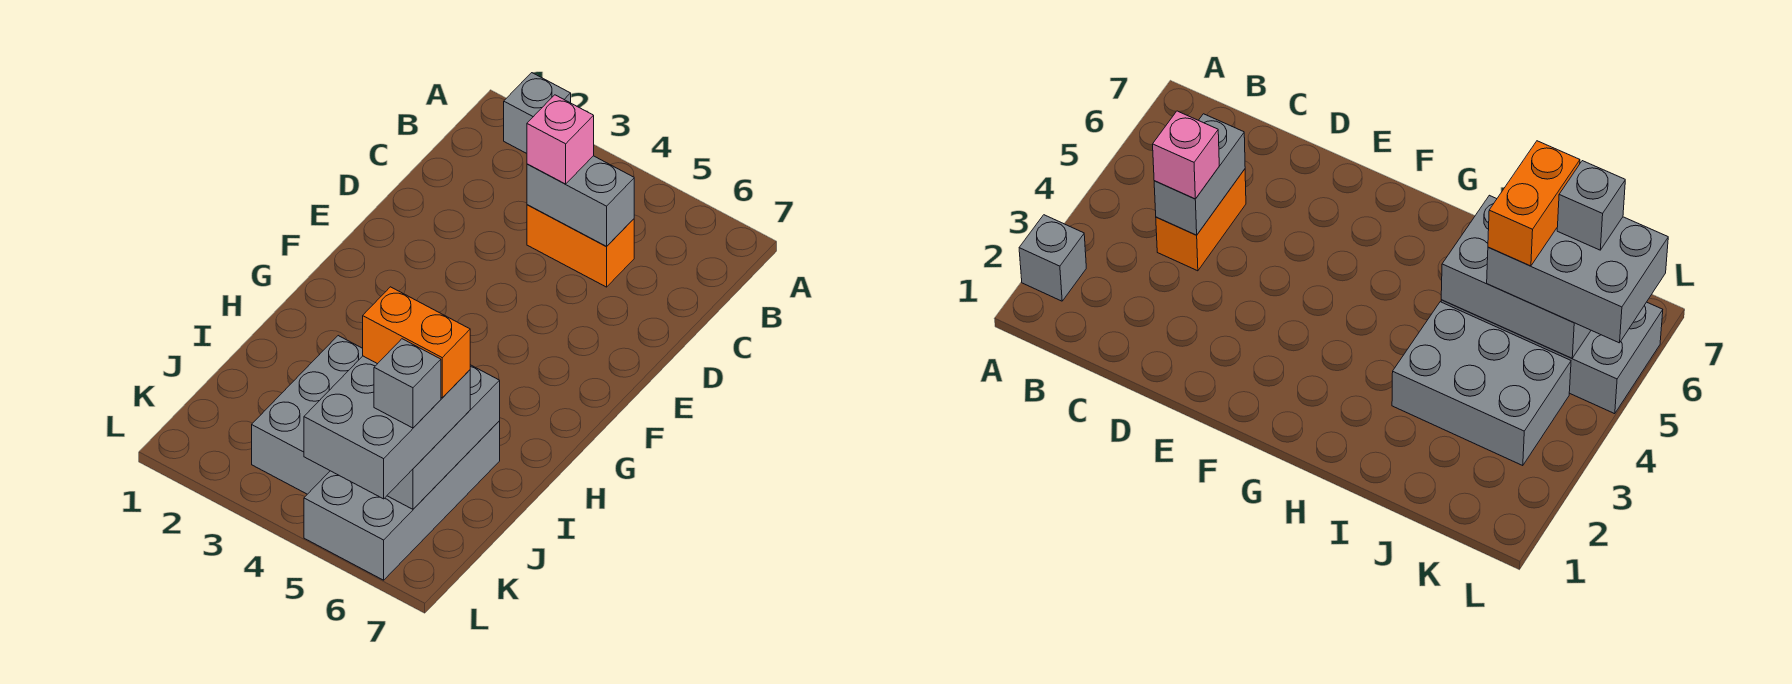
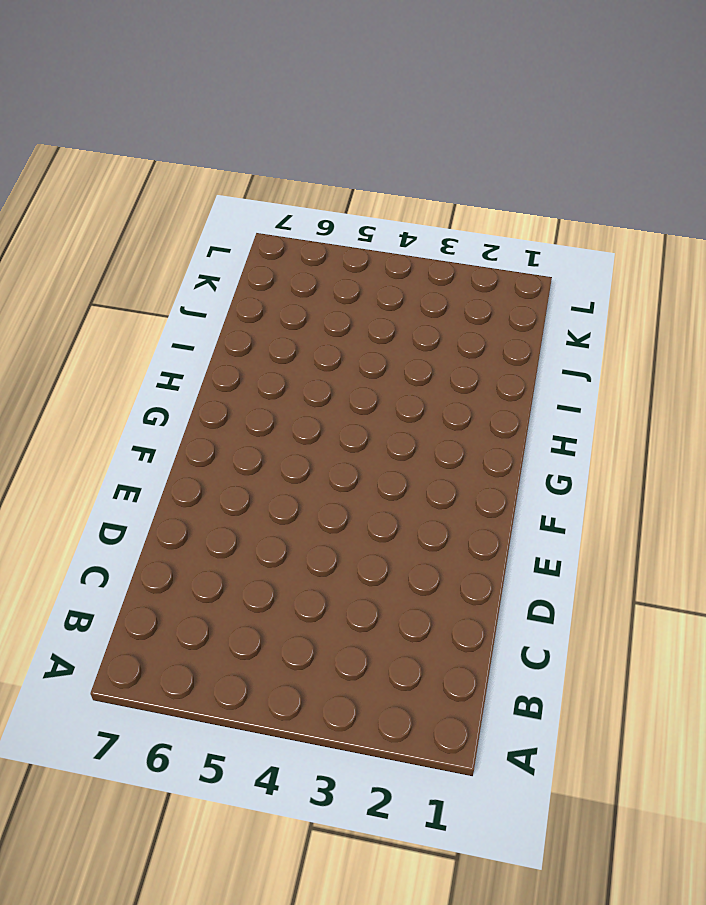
none -> grey 1x1 brick [504,73,571,153]
none -> orange 1x2 brick [527,205,634,287]

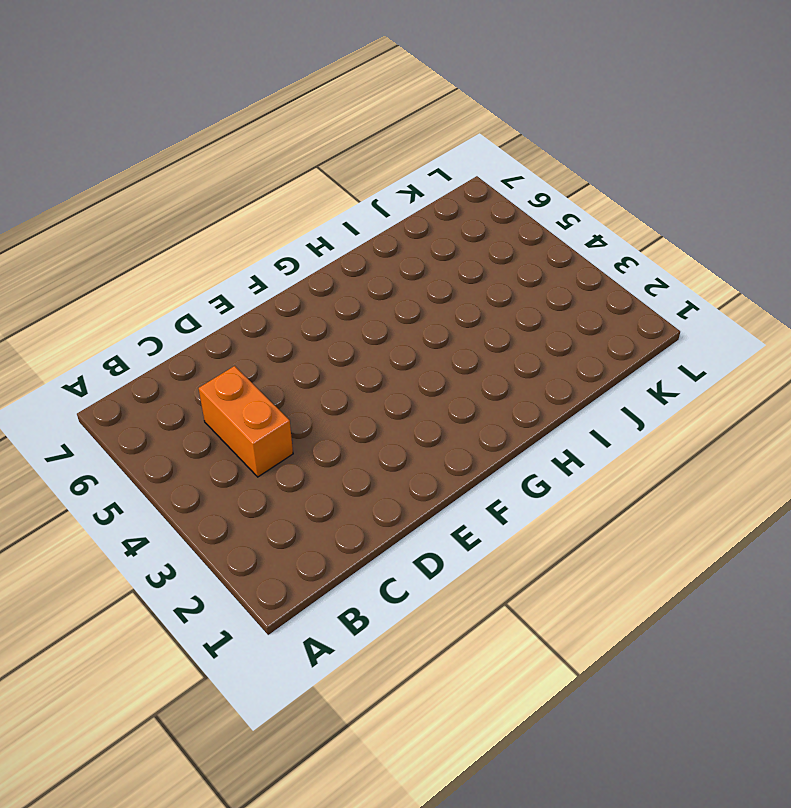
none -> grey 1x1 brick [504,73,571,153]
none -> grey 2x3 brick [252,336,363,494]

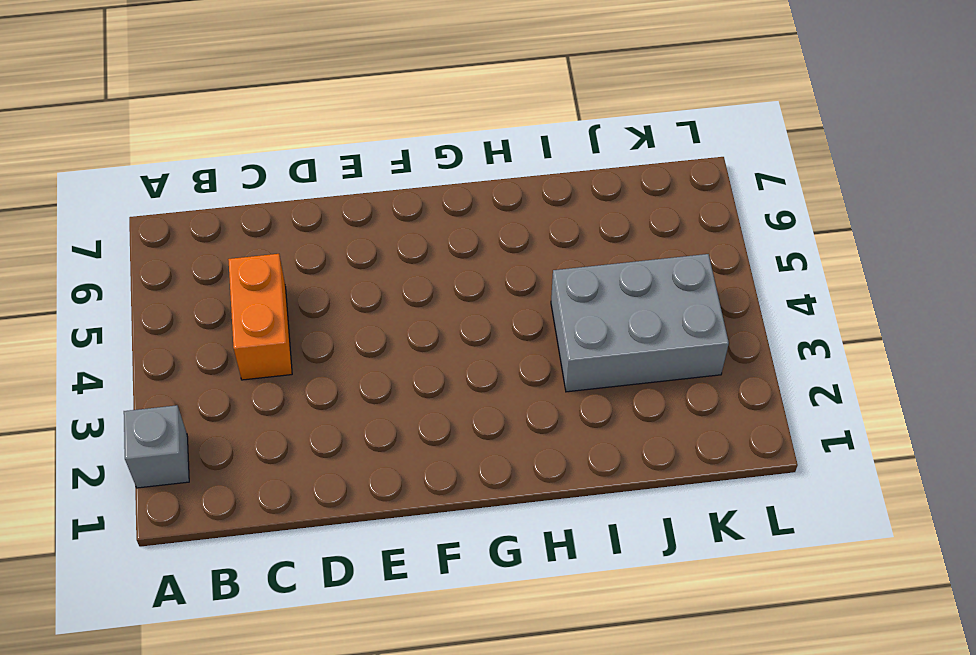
none -> grey 2x4 brick [304,421,500,580]
none -> grey 1x2 brick [527,156,634,247]

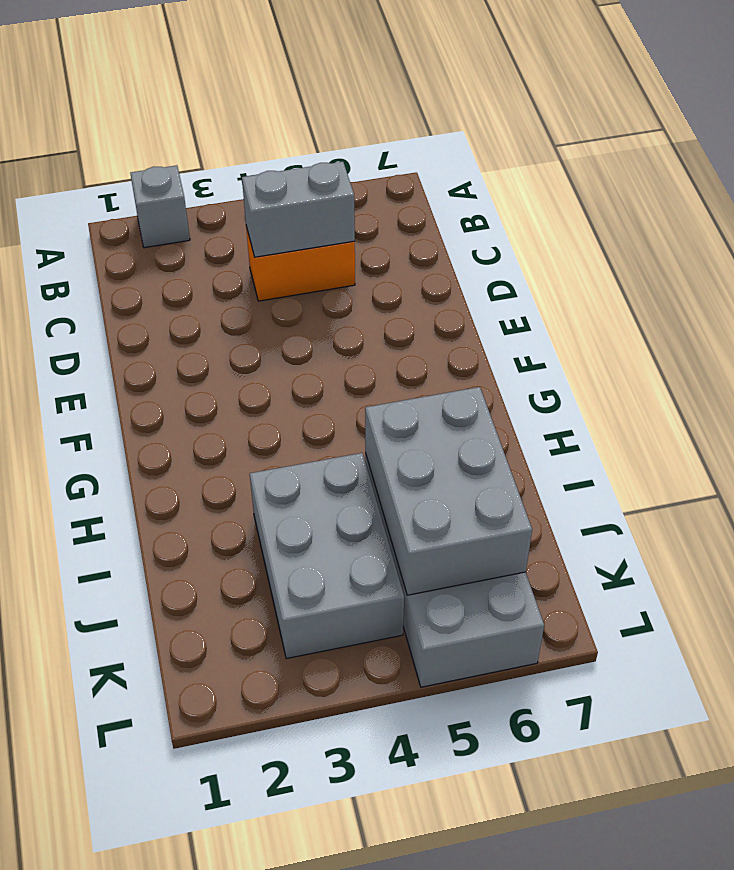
none -> pink 1x1 brick [527,95,594,184]
none -> grey 2x3 brick [304,356,470,499]

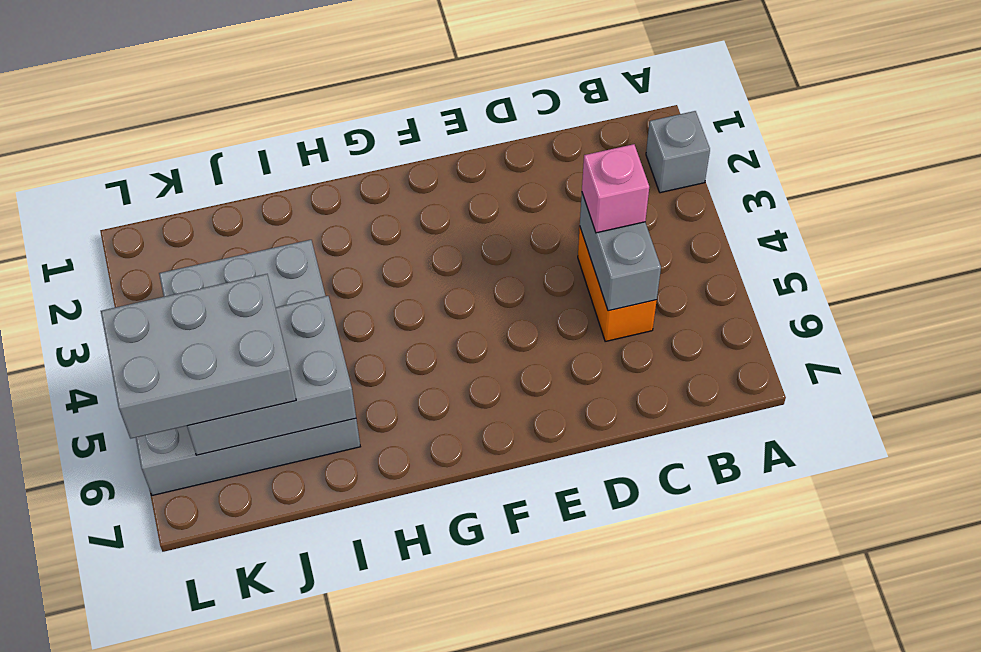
none -> orange 1x2 brick [363,287,470,398]
none -> grey 1x1 brick [374,339,441,428]

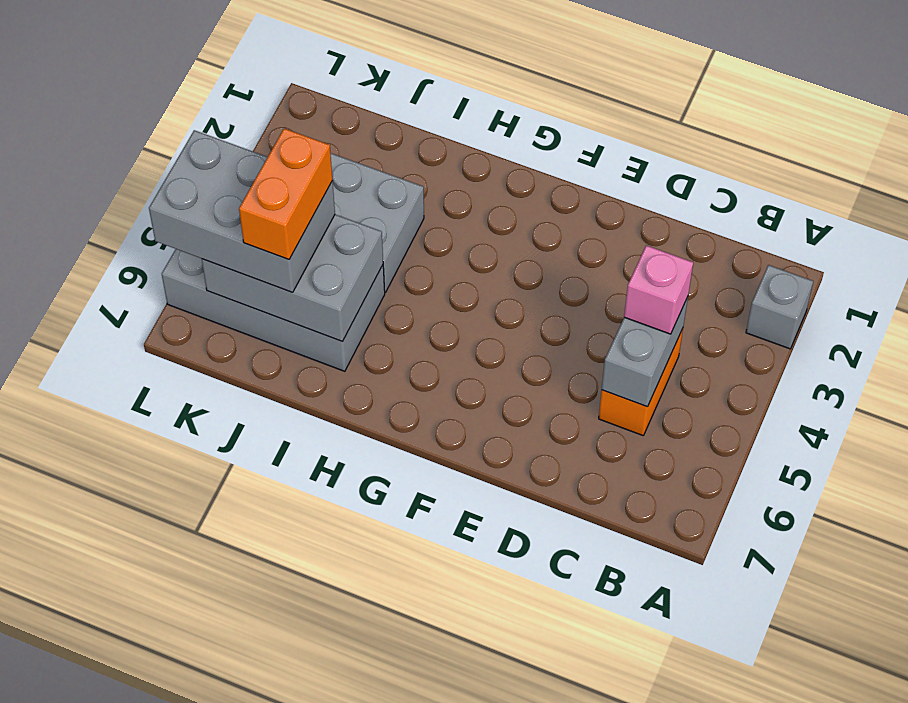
none -> grey 1x1 brick [374,339,441,428]

